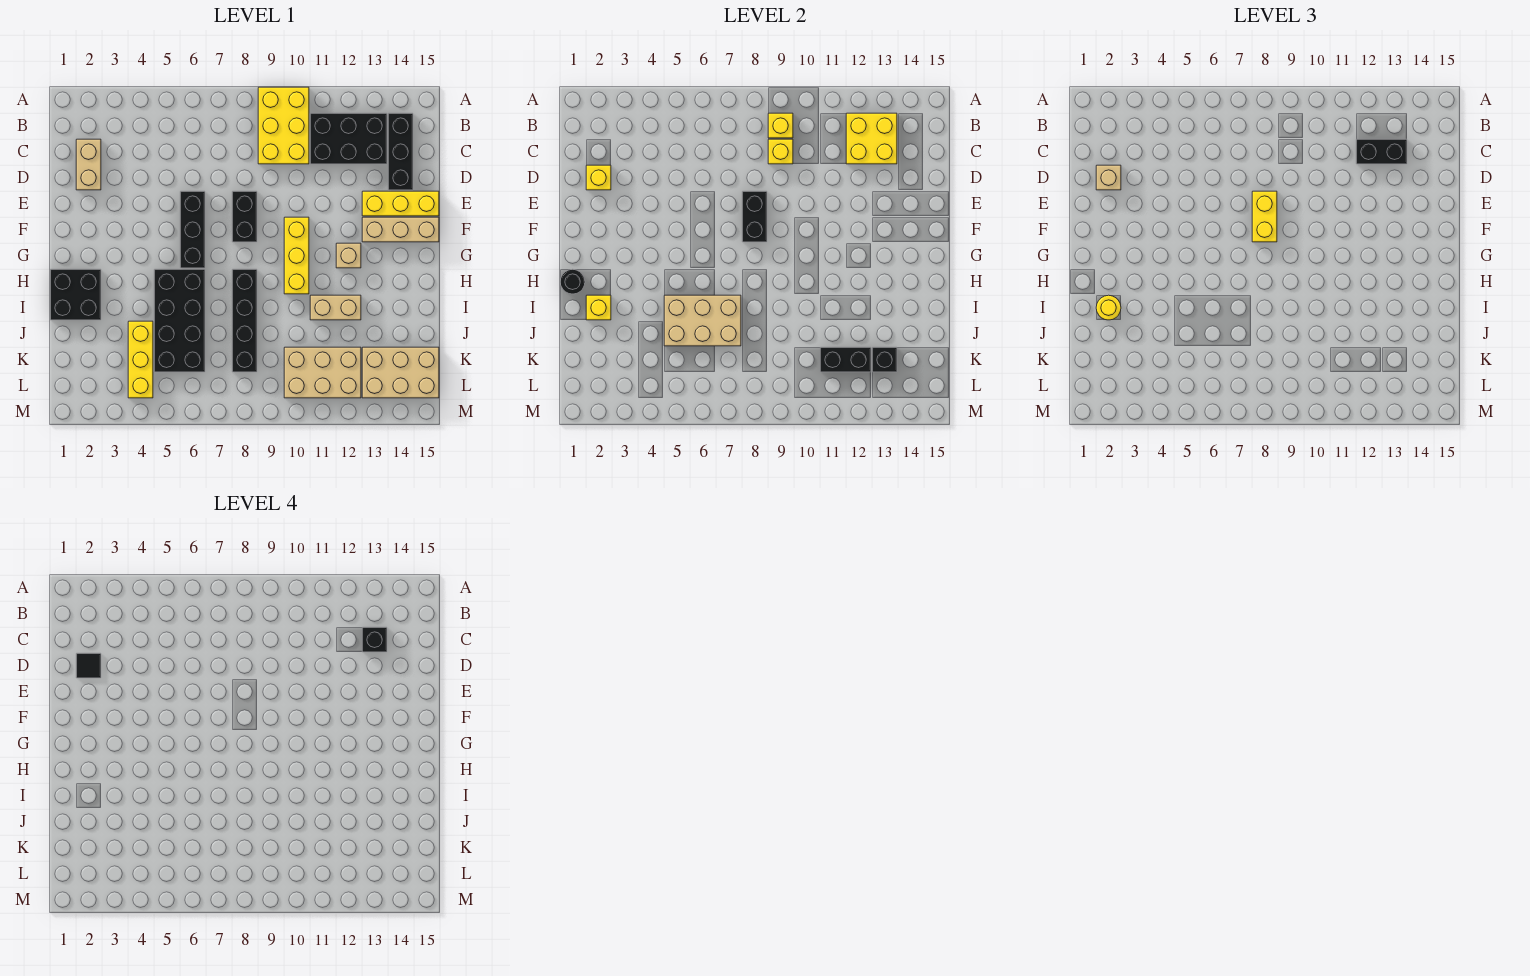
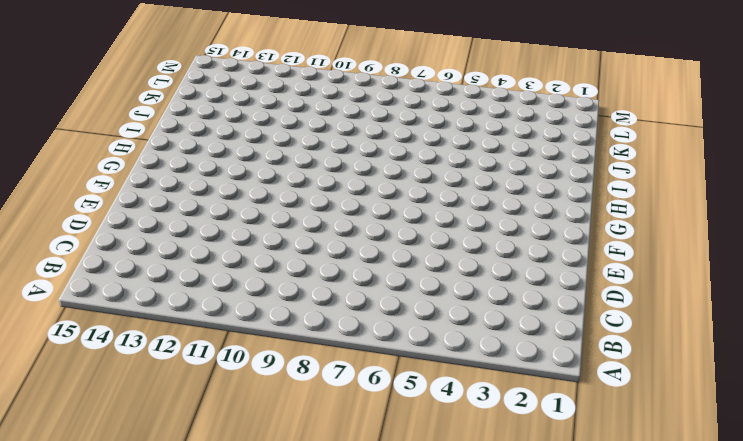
none -> yellow 2x3 brick [258,87,309,164]
none -> black 2x3 brick [310,113,387,164]
none -> black 1x3 brick [388,113,413,190]
none -> tan 1x2 brick [76,139,101,190]

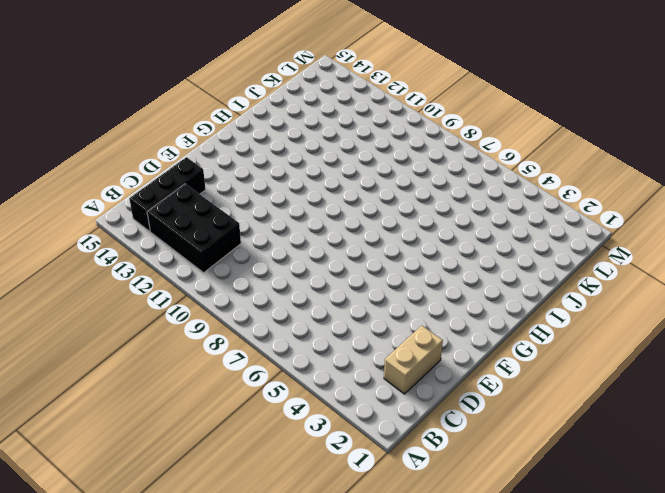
none -> yellow 2x3 brick [258,87,309,164]
none -> black 1x3 brick [180,191,205,268]
none -> black 1x2 brick [232,191,257,242]
none -> yellow 1x3 brick [362,191,439,216]

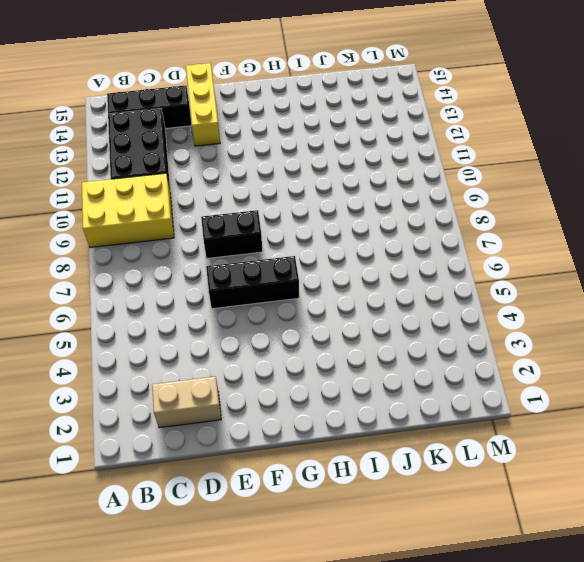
none -> yellow 1x3 brick [284,217,309,294]
none -> tan 1x3 brick [362,217,439,242]
none -> tan 1x1 brick [336,243,361,268]
none -> black 2x2 brick [50,269,101,320]

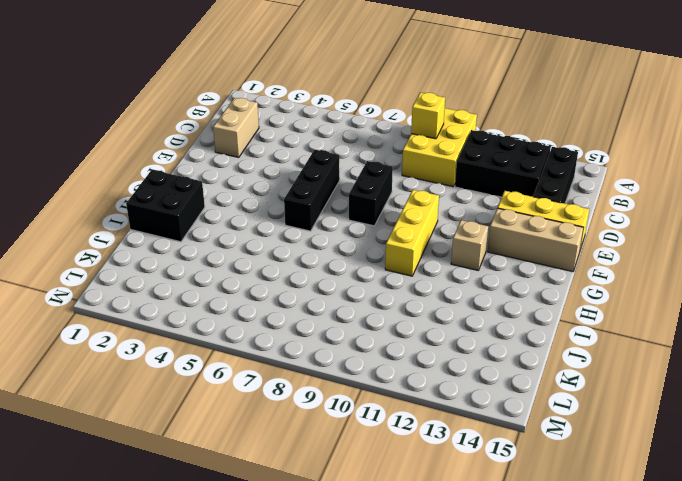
none -> black 2x4 brick [154,269,205,372]
none -> black 1x4 brick [232,269,257,372]
none -> tan 1x2 brick [310,295,361,320]
none -> yellow 1x3 brick [128,321,153,398]

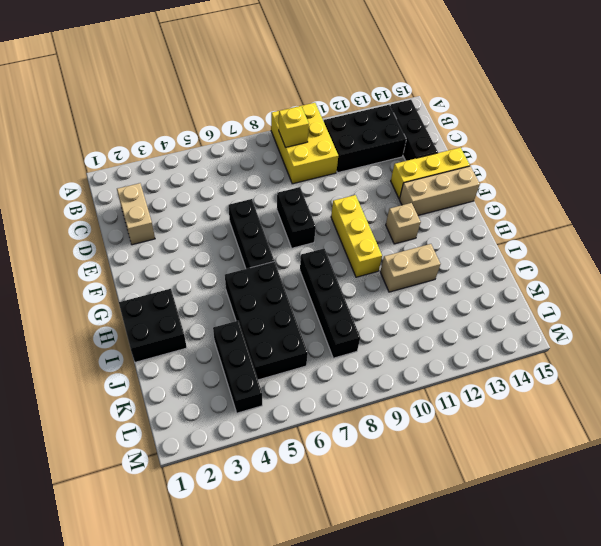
black 1x3 brick [213,321,262,413] -> yellow 1x3 brick [128,321,153,398]
none -> tan 2x3 brick [284,347,361,398]
none -> tan 2x3 brick [362,347,439,398]
none -> yellow 2x2 brick [846,113,897,164]
none -> yellow 1x1 brick [768,139,793,164]

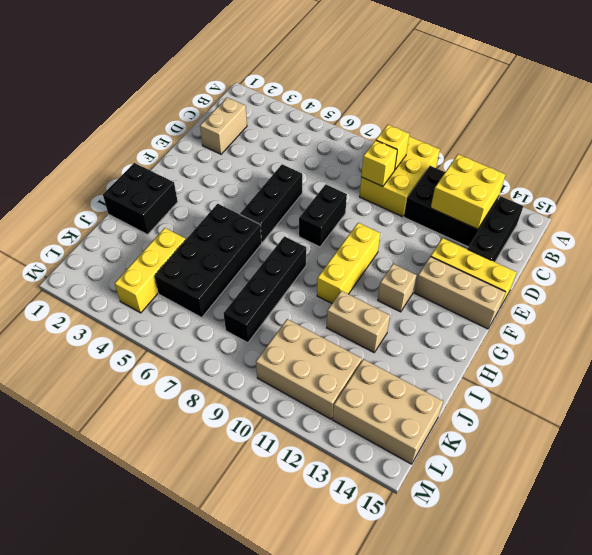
none -> yellow 1x1 brick [586,165,611,190]
none -> black 1x2 brick [742,191,767,242]
none -> black 1x1 round brick [560,269,585,294]
none -> yellow 1x1 brick [586,295,611,320]

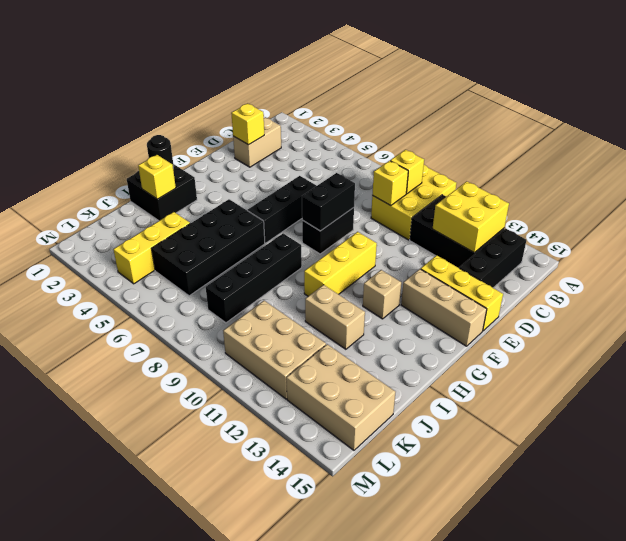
none -> tan 2x3 brick [664,295,741,346]
none -> black 1x2 brick [820,347,871,372]
none -> black 1x1 brick [872,347,897,372]
none -> black 1x2 brick [1356,139,1407,164]

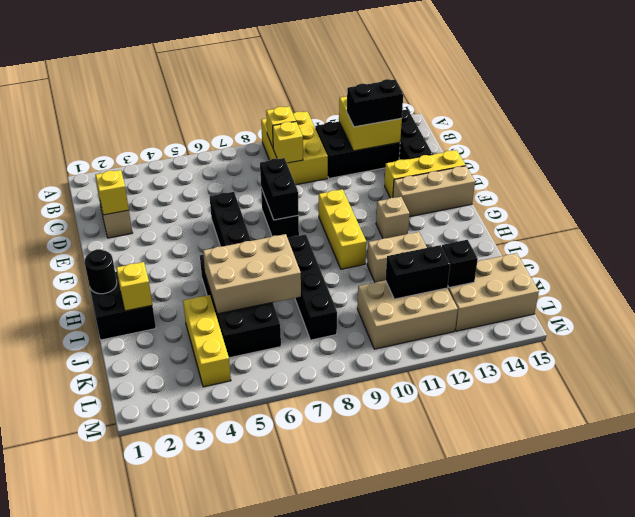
none -> tan 1x1 brick [1096,165,1121,190]
none -> yellow 1x2 brick [1252,191,1277,242]
none -> yellow 1x1 round brick [1096,295,1121,320]
none -> black 1x1 brick [362,627,387,652]

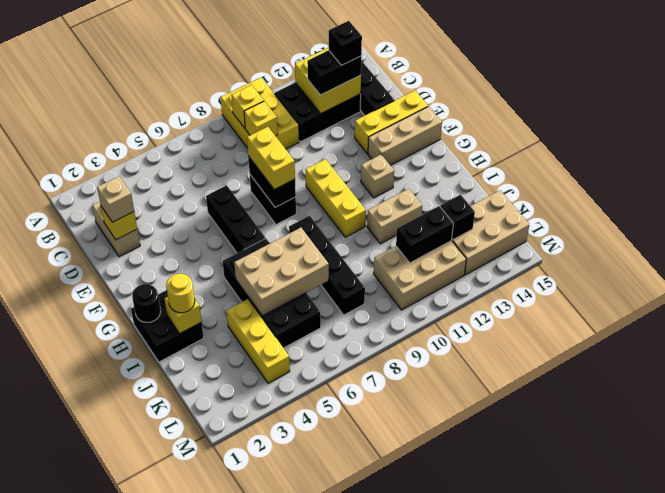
none -> black 1x1 tile [76,653,101,678]

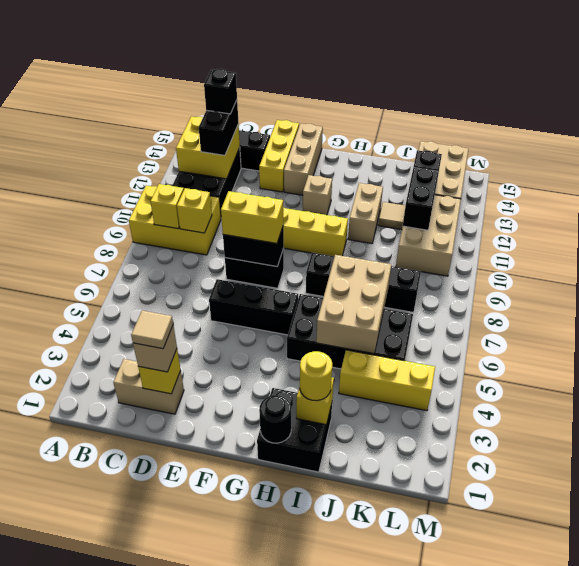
tan 1x1 tile [131,310,173,349] -> black 1x1 tile [76,653,101,678]
tan 1x1 tile [378,202,405,230] -> none

